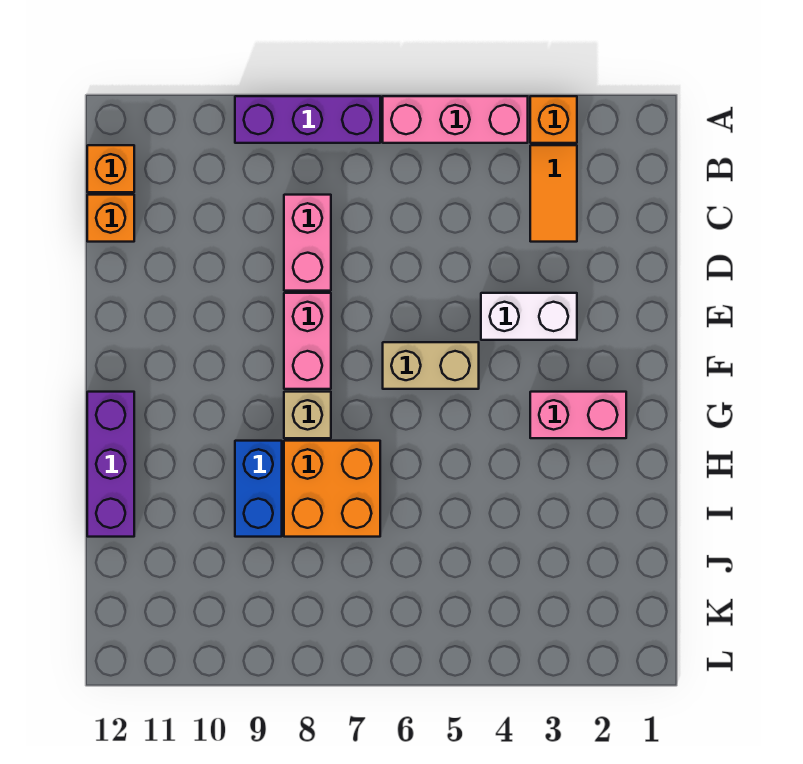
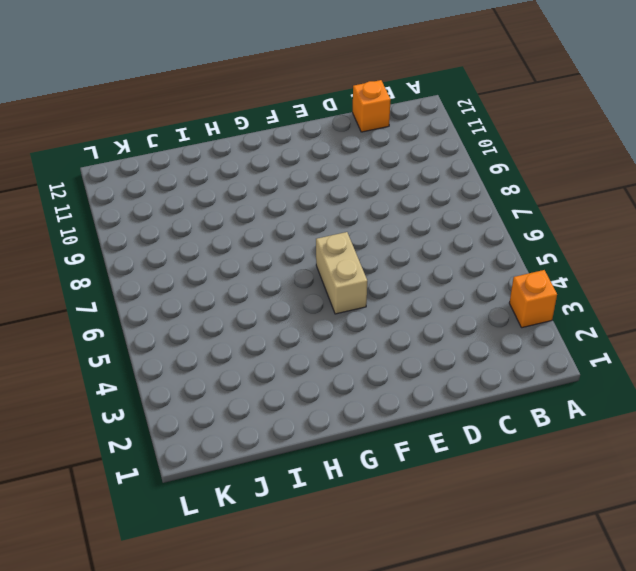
none -> pink 1x3 brick [383,96,528,143]
none -> purple 1x3 brick [235,96,380,143]
none -> orange 1x2 tile [530,145,577,242]

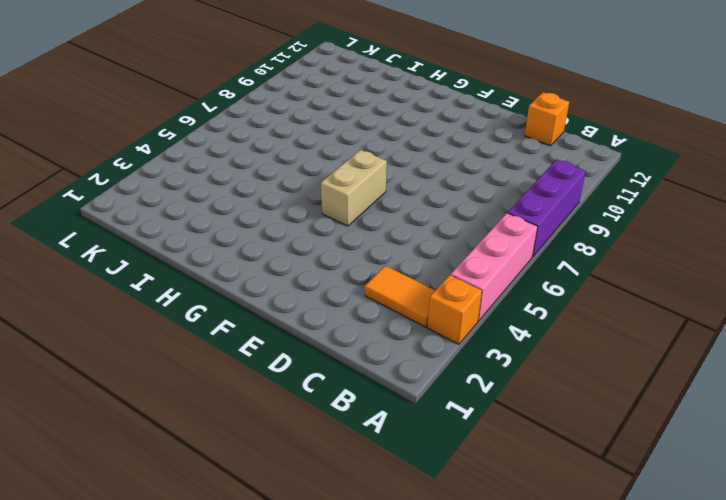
none -> orange 1x1 brick [87,145,134,192]
none -> pink 1x2 brick [284,195,331,291]
none -> white 1x2 brick [481,293,577,340]

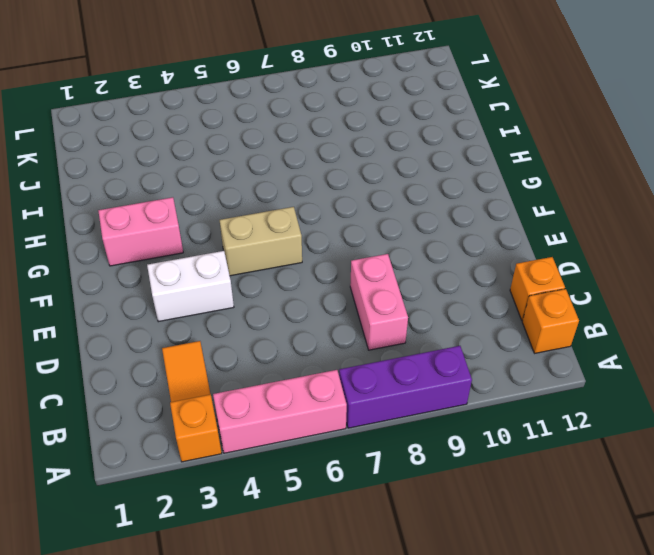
none -> pink 1x2 brick [284,293,331,389]
none -> tan 1x1 brick [284,392,331,438]
none -> purple 1x3 brick [87,392,134,537]

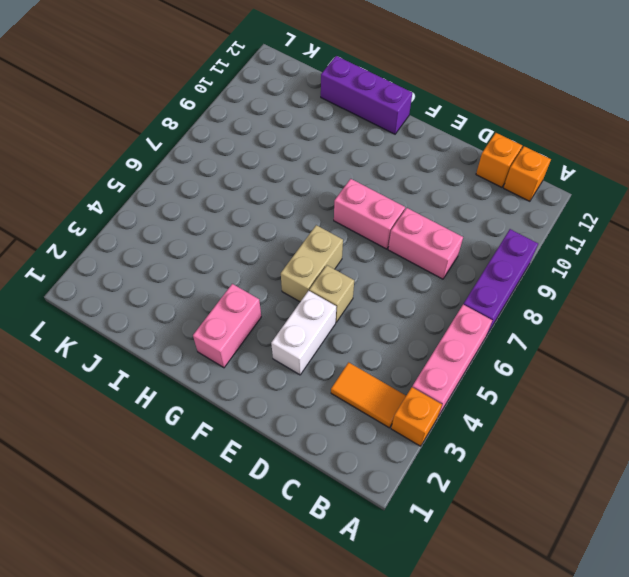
tan 1x1 brick [309,265,354,322] -> tan 1x1 brick moved to [284,392,331,438]
none -> orange 2x2 brick [284,441,380,537]
none -> blue 1x2 brick [235,441,282,537]

